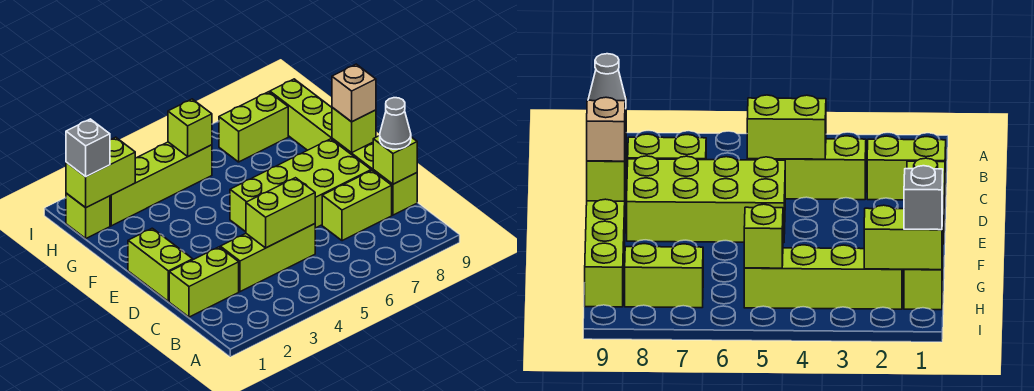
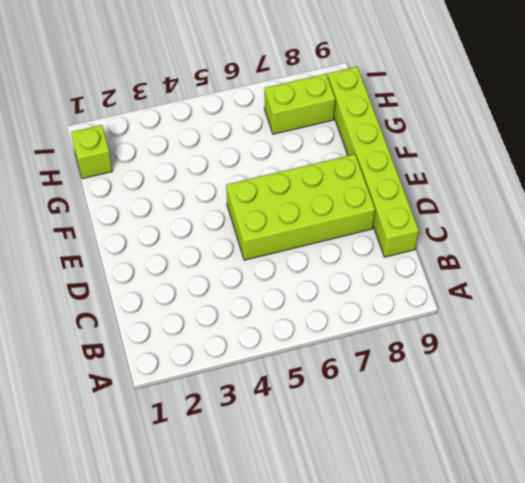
none -> lime 1x2 brick [169,247,239,317]
none -> lime 1x3 brick [220,224,315,292]
none -> lime 1x2 brick [322,171,392,241]

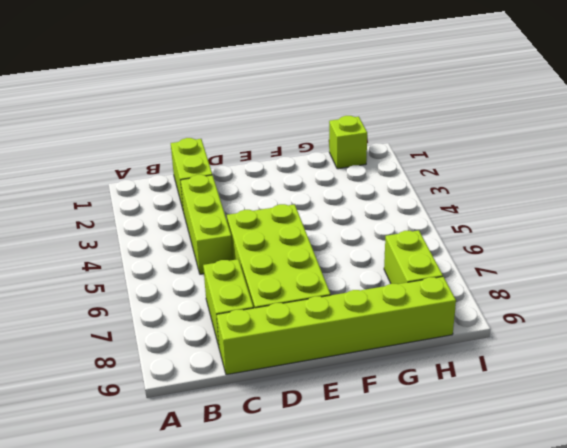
none -> lime 1x2 brick [128,228,193,301]
none -> lime 1x4 brick [110,142,212,226]
none -> lime 1x2 brick [246,178,315,248]

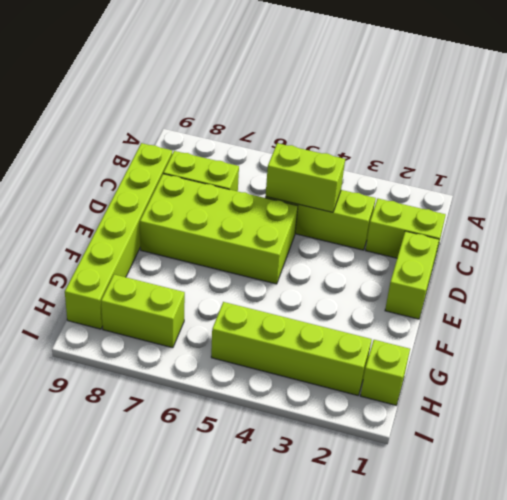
none -> lime 1x1 brick [373,136,417,184]
none -> lime 1x1 brick [332,107,376,153]
none -> lime 1x2 brick [66,137,135,208]

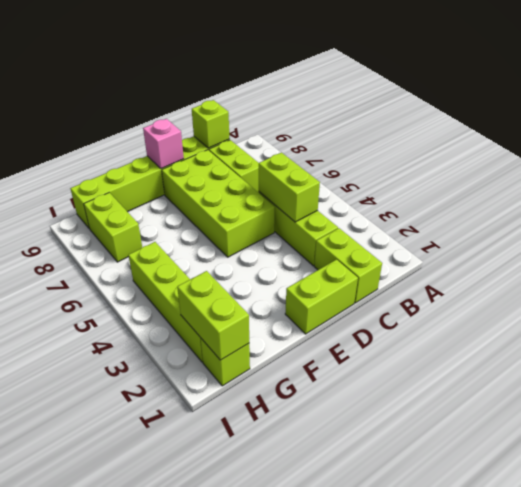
pink 1x1 brick [143,119,184,169] -> lime 1x1 brick [332,107,376,153]
none -> lime 1x1 brick [168,99,212,156]
none -> grey 1x1 cone [380,98,411,149]
none -> tan 1x1 brick [332,64,376,122]

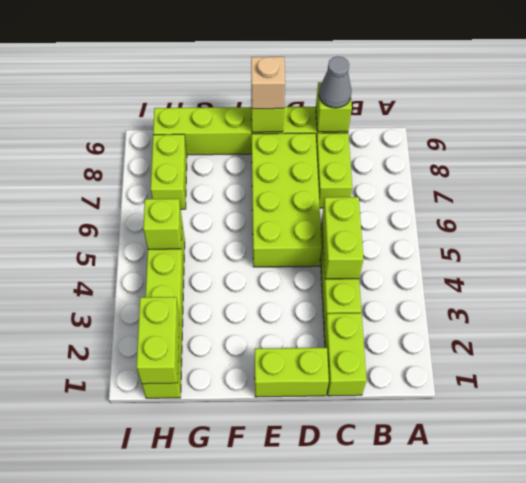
none -> grey 1x1 brick [66,119,110,177]

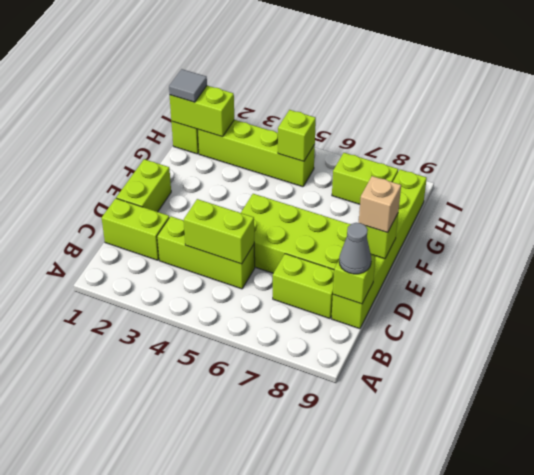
grey 1x1 tile [169,69,207,102] -> grey 1x1 brick [66,119,110,177]

